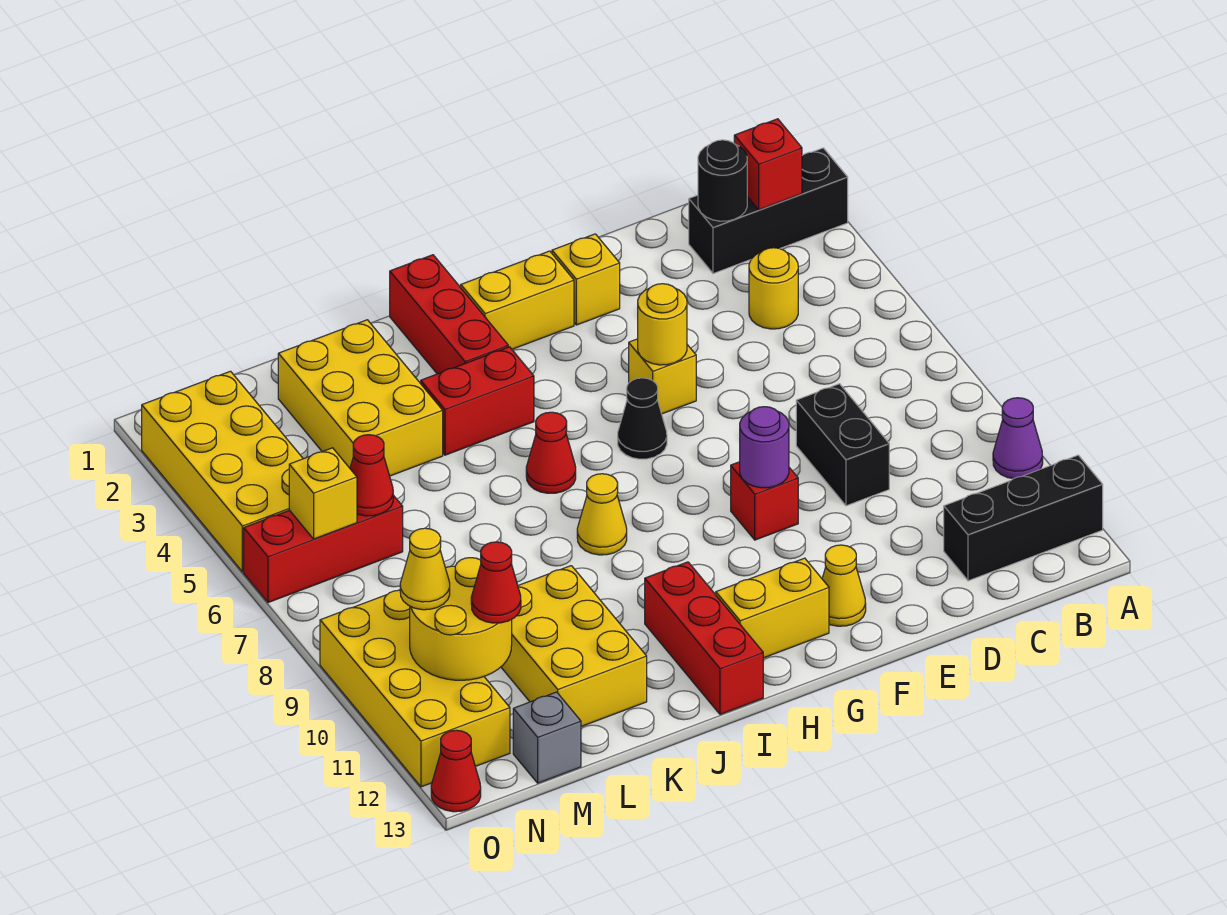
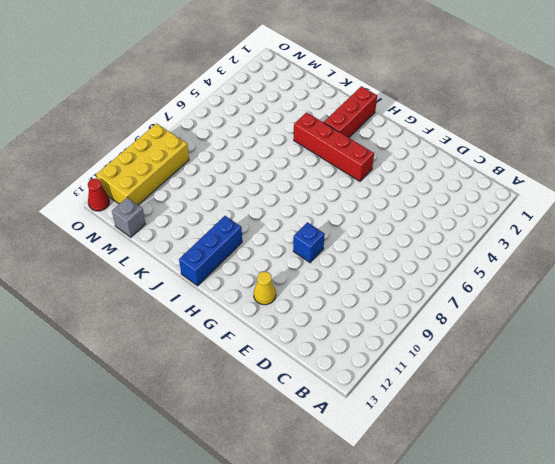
blue 1x1 brick [293,222,325,263] -> red 1x1 brick [731,462,798,540]
red 1x4 brick [294,112,374,181] -> red 1x2 brick [421,347,534,455]
blue 1x3 brick [179,216,242,286] -> red 1x3 brick [645,562,763,715]
none -> black 1x3 brick [689,148,848,274]
none -> purple 1x1 cone [993,398,1043,479]
none -> black 1x3 brick [944,455,1103,581]
none -> yellow 1x1 round brick [749,248,798,329]

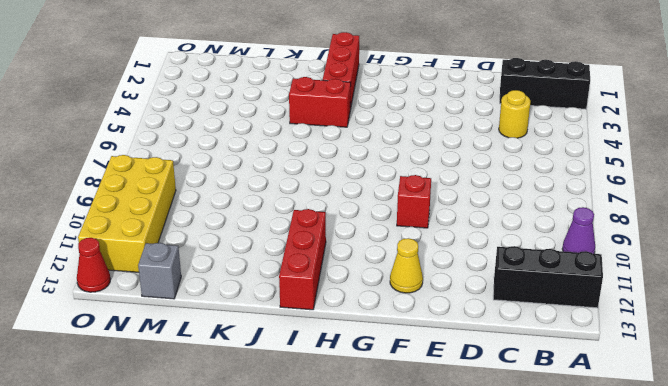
none -> black 1x2 brick [796,384,889,506]
none -> yellow 1x1 brick [552,234,620,325]
none -> yellow 1x1 brick [629,339,696,414]
none -> yellow 1x2 brick [461,251,574,349]

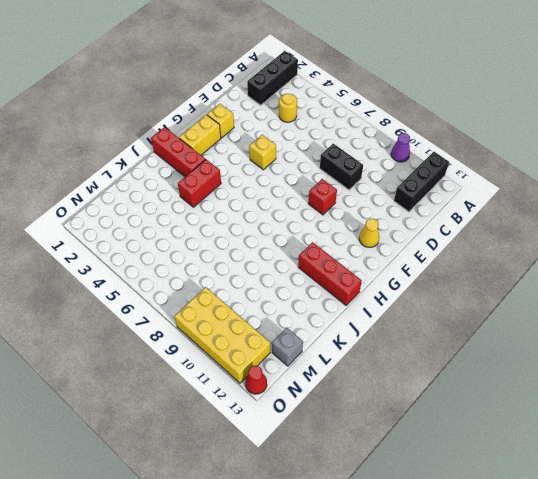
none -> black 1x1 cone [618,378,667,459]
none -> yellow 1x2 brick [716,558,829,658]
none -> red 1x1 cone [526,412,576,493]
none -> yellow 1x1 cone [577,474,627,555]

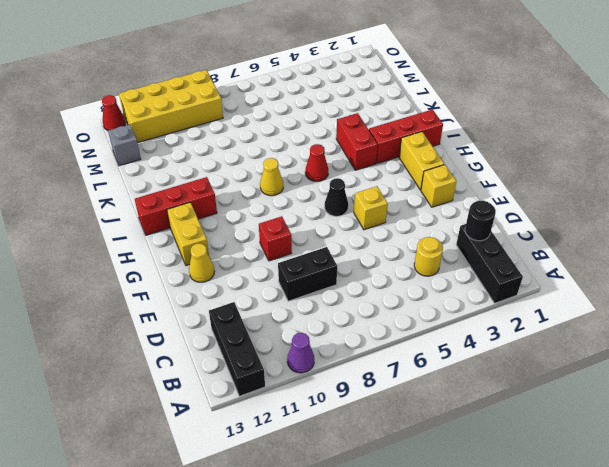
none -> yellow 2x3 brick [278,320,443,476]
none -> yellow 2x3 brick [501,566,647,727]
none -> red 1x3 brick [244,495,403,603]
none -> yellow 2x4 brick [142,371,303,572]

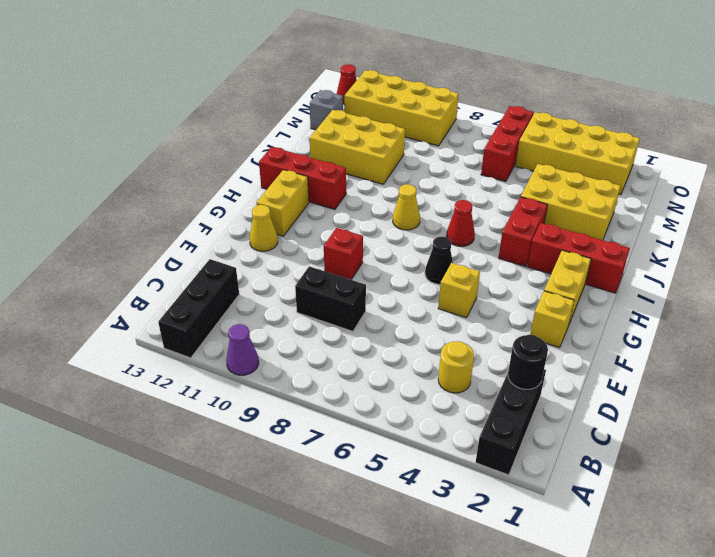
none -> red 1x1 brick [734,119,802,210]
none -> yellow 1x1 round brick [638,284,687,365]
none -> purple 1x1 round brick [740,407,789,488]
none -> red 1x1 cone [350,435,393,516]

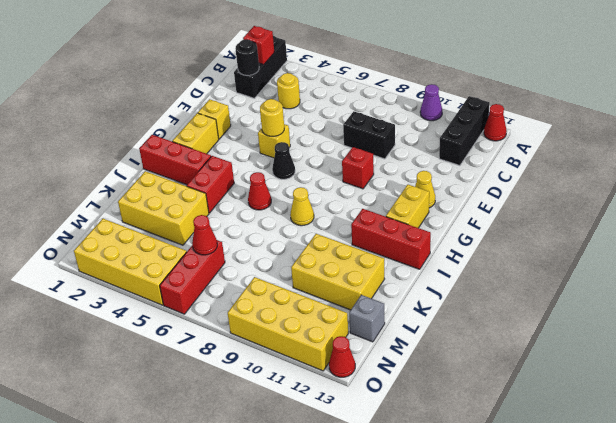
red 1x1 cone [484,104,507,141] -> red 1x1 cone moved to [471,542,521,623]
none -> purple 1x1 round brick [740,407,789,488]
none -> yellow 2x2 round brick [410,558,512,680]
none -> yellow 1x1 brick [289,448,357,539]
none -> yellow 1x1 cone [400,528,450,610]

